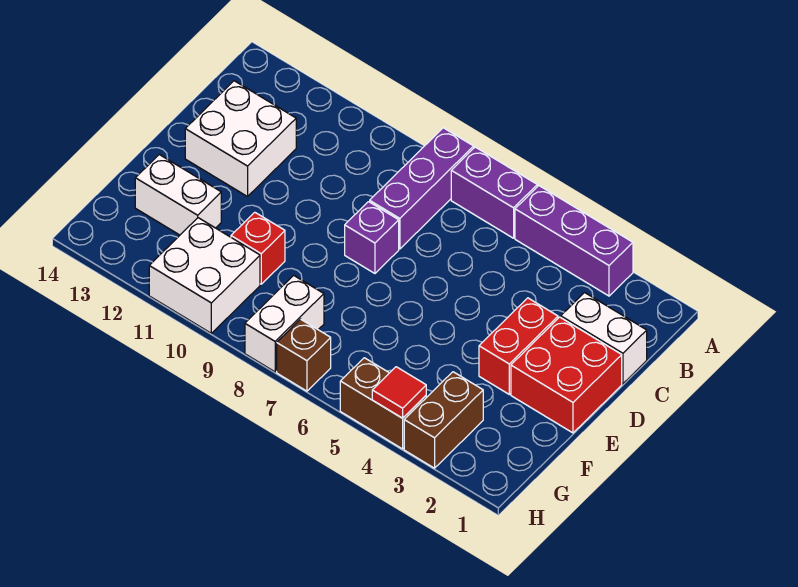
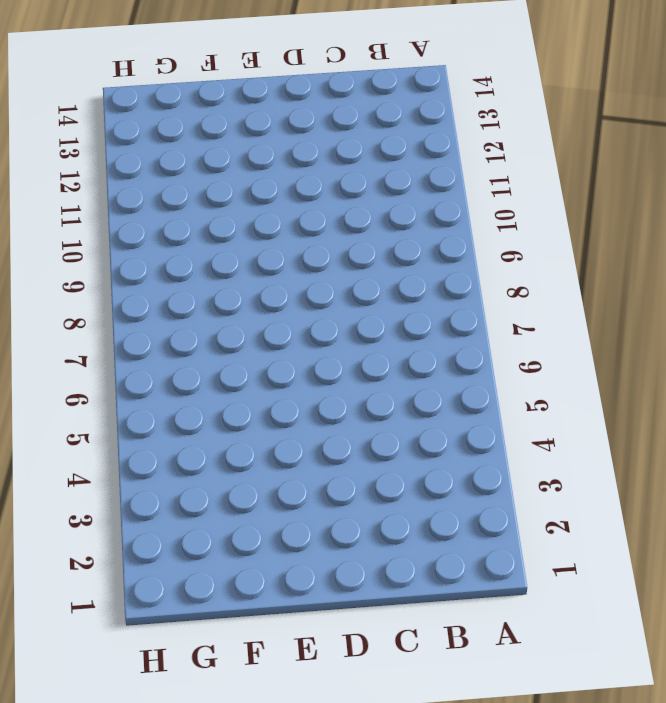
none -> purple 1x3 brick [515,186,633,296]
none -> purple 1x2 brick [451,147,537,238]
none -> purple 1x3 brick [370,128,474,249]

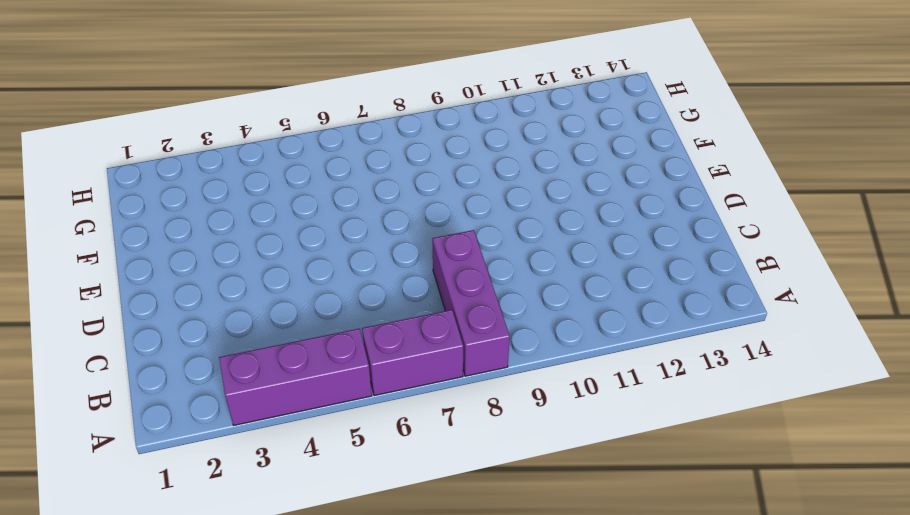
none -> white 1x2 brick [561,293,647,384]
none -> white 2x2 brick [185,81,296,197]
none -> red 2x2 brick [511,317,622,433]

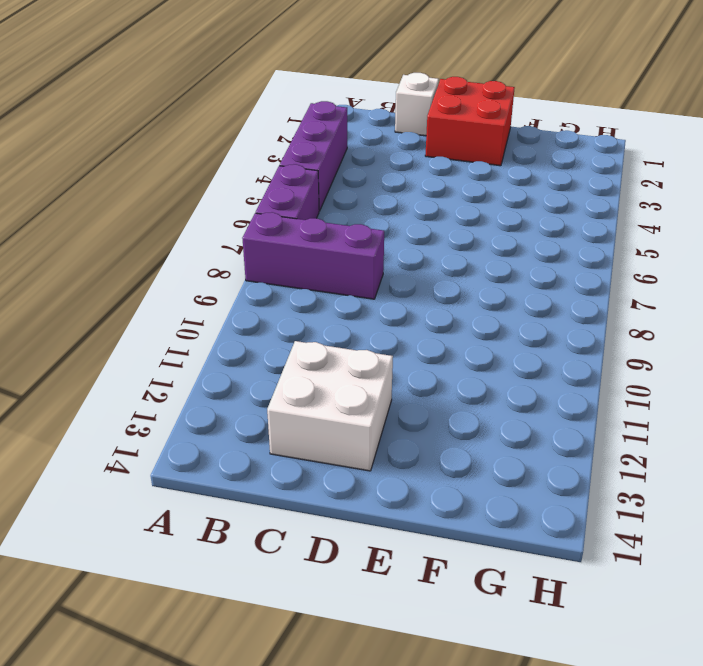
white 1x1 brick [395,73,439,136] -> white 1x2 brick [561,293,647,384]
none -> red 1x2 brick [479,298,558,394]
none -> purple 1x1 brick [345,202,399,273]
none -> red 1x1 brick [231,212,285,284]

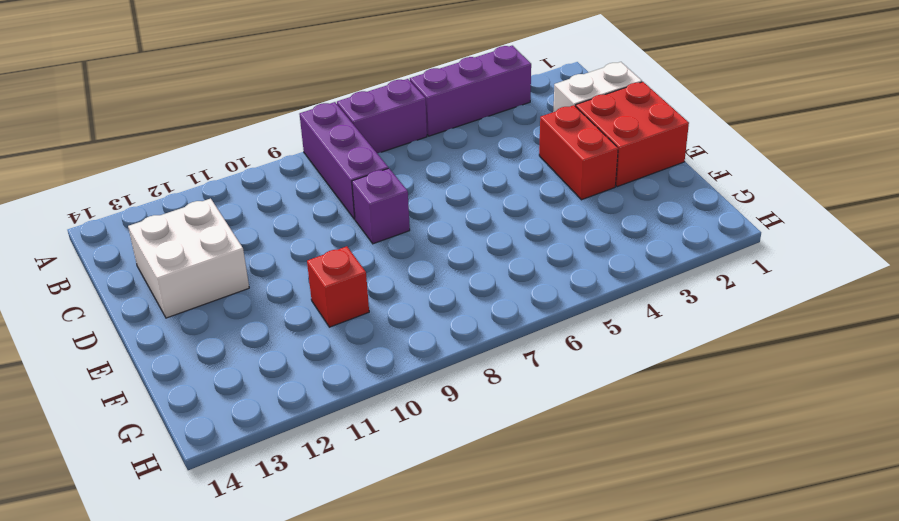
none -> white 1x2 brick [135,155,221,235]
none -> brown 1x2 brick [404,372,483,468]
none -> white 1x2 brick [245,275,324,372]

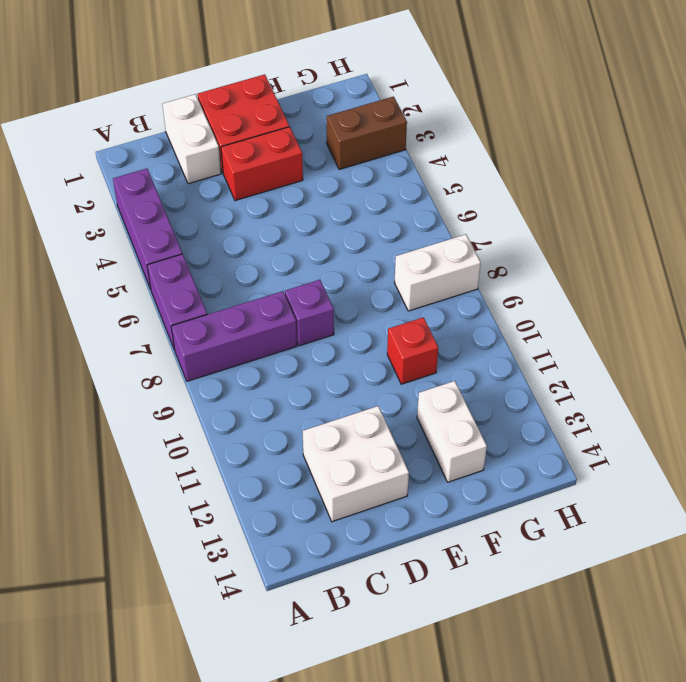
none -> white 2x2 brick [149,218,260,333]
none -> brown 1x2 brick [340,358,426,449]
none -> brown 1x1 brick [277,319,331,391]

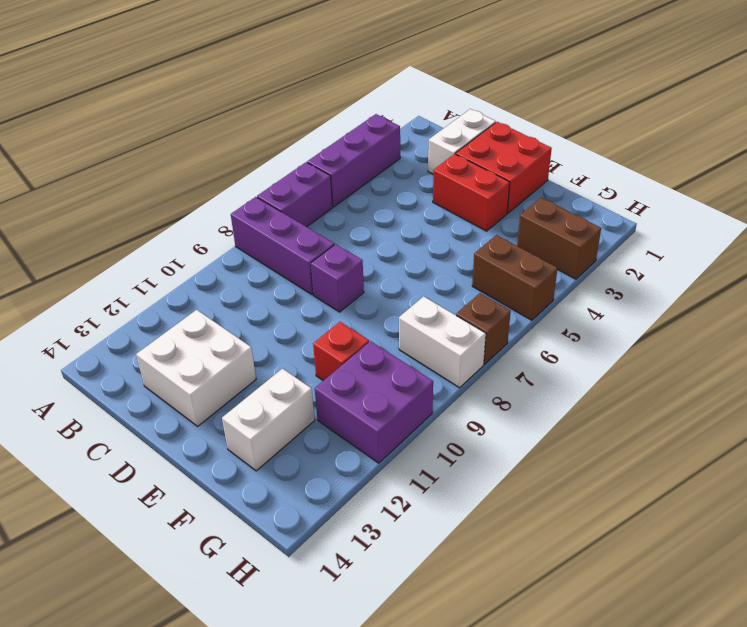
brown 1x2 brick [472,235,558,320] -> brown 1x2 brick turned to [340,358,426,449]
purple 2x2 brick [315,341,433,463] -> white 2x2 brick [149,218,260,333]
none -> red 1x1 tile [372,367,426,418]

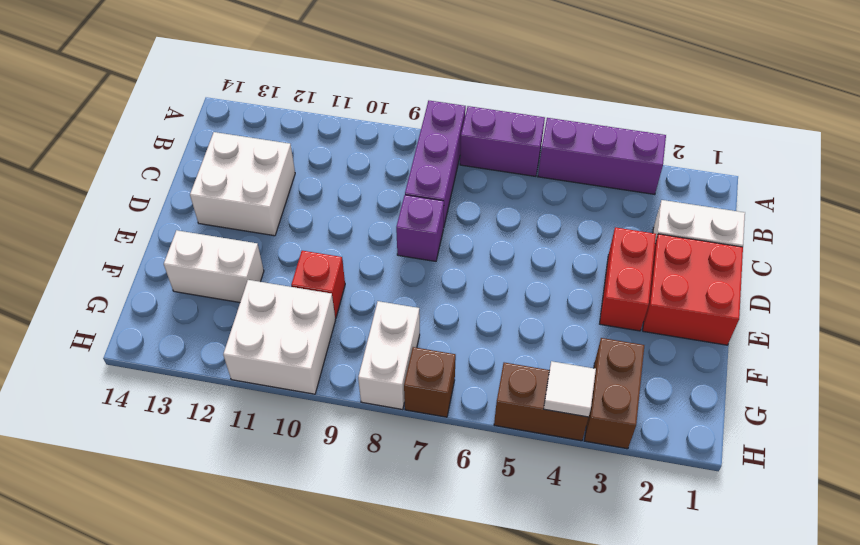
white 1x1 tile [544,361,596,417] -> red 1x1 tile [372,367,426,418]

